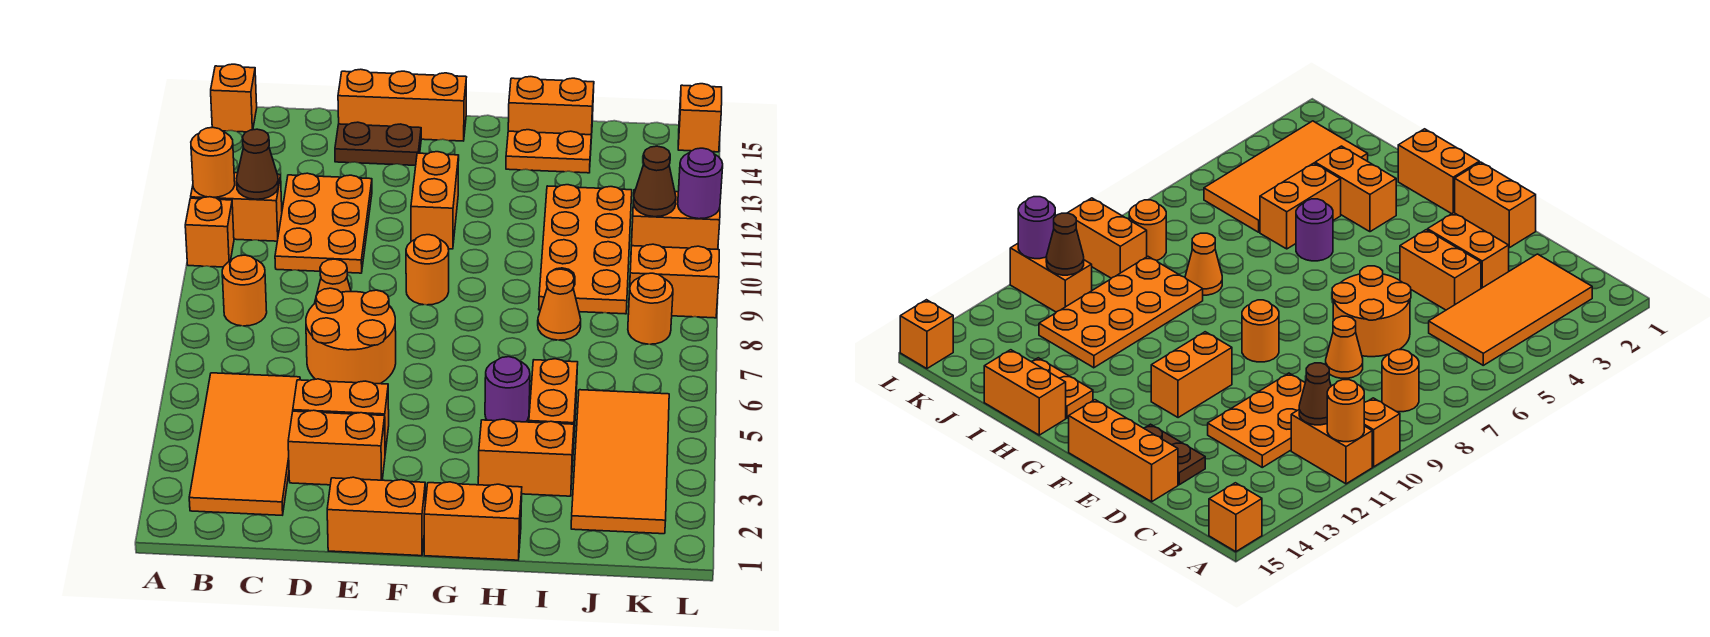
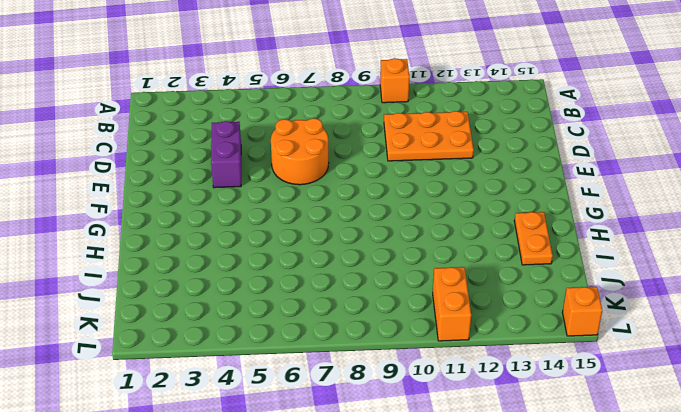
purple 1x2 brick [211,121,241,188] -> orange 1x2 brick [293,379,389,453]
none -> orange 1x2 brick [191,173,282,241]
none -> orange 1x1 brick [211,64,257,132]
none -> orange 2x4 tile [189,373,300,515]
none -> orange 1x1 round brick [222,255,267,326]

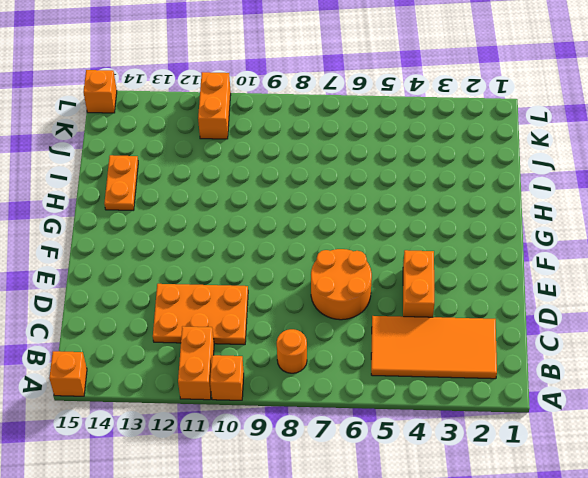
none -> orange 1x2 brick [288,410,385,485]
none -> orange 1x1 cone [314,259,351,304]
none -> brown 1x2 plate [335,122,421,165]
none -> orange 1x3 brick [338,69,466,141]

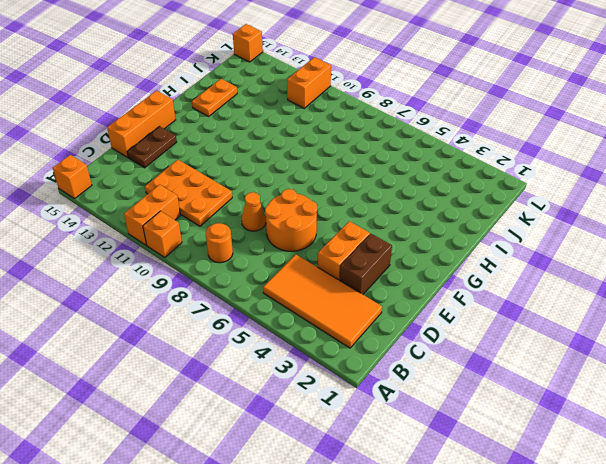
brown 1x2 brick [339,234,392,294] -> orange 1x2 brick [288,410,385,485]
none -> orange 1x2 brick [327,477,425,556]
none -> orange 1x1 round brick [406,235,449,305]
none -> orange 1x2 brick [411,152,459,249]
none -> orange 1x2 brick [424,482,522,560]

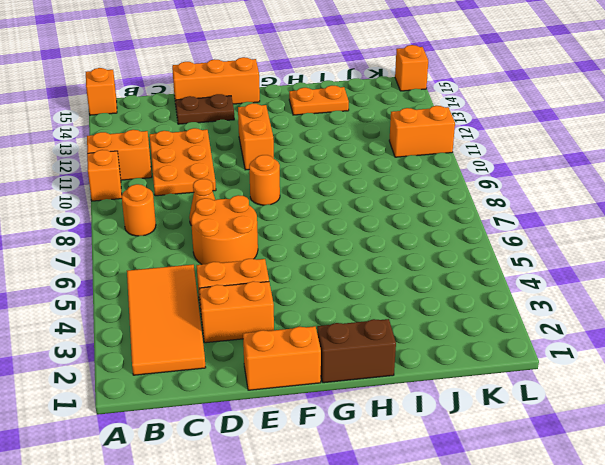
brown 1x2 brick [317,319,396,383] -> orange 1x2 brick [424,482,522,560]
none -> orange 1x2 brick [478,419,574,496]
none -> purple 1x1 round brick [485,357,530,422]
none -> orange 1x2 brick [508,77,594,138]
none -> orange 1x2 brick [529,359,578,449]

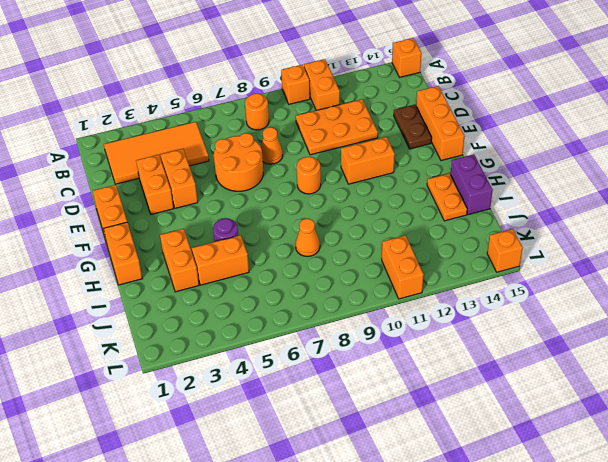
purple 1x2 brick [451,154,493,215] -> orange 1x2 brick [508,77,594,138]
none -> orange 2x4 plate [539,185,632,314]
none -> orange 2x4 tile [571,390,669,534]
none -> orange 1x1 round brick [628,273,673,344]
none -> orange 1x2 brick [629,244,719,318]

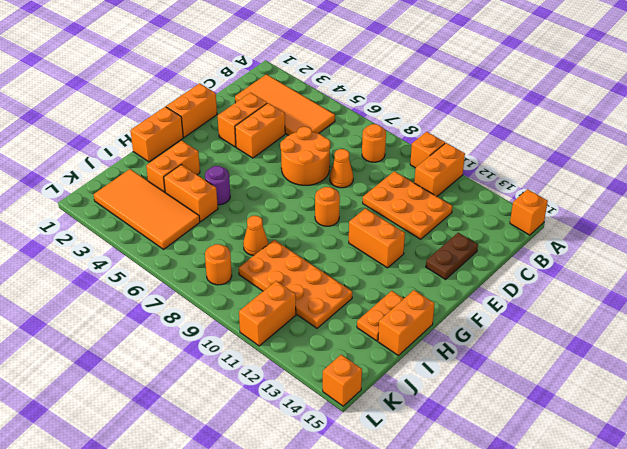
none -> orange 1x3 brick [338,69,466,141]
none -> orange 1x2 brick [629,244,719,318]
none -> orange 1x1 round brick [191,127,235,197]
none -> brown 1x1 cone [237,129,279,199]

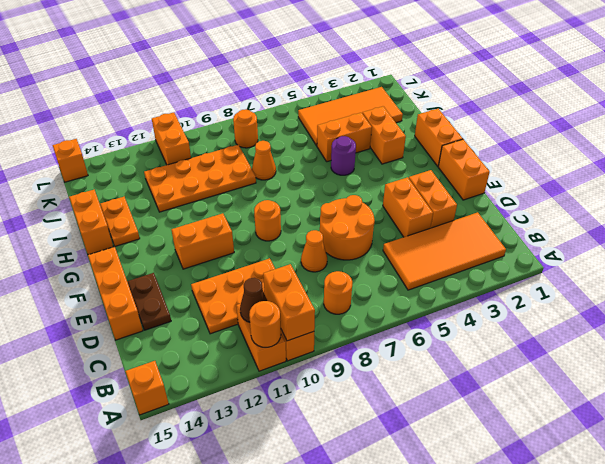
orange 1x2 brick [263,264,315,341] -> orange 1x2 brick moved to [629,244,719,318]
none -> brown 1x1 cone [633,146,676,217]
none -> purple 1x1 round brick [678,148,723,219]

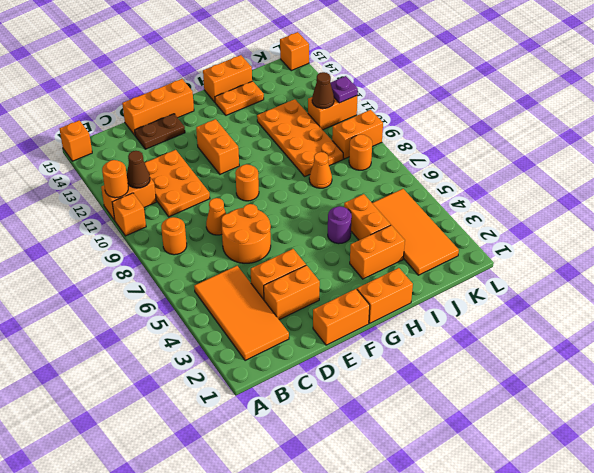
purple 1x1 plate [330,76,358,103] -> purple 1x1 round brick [678,148,723,219]

